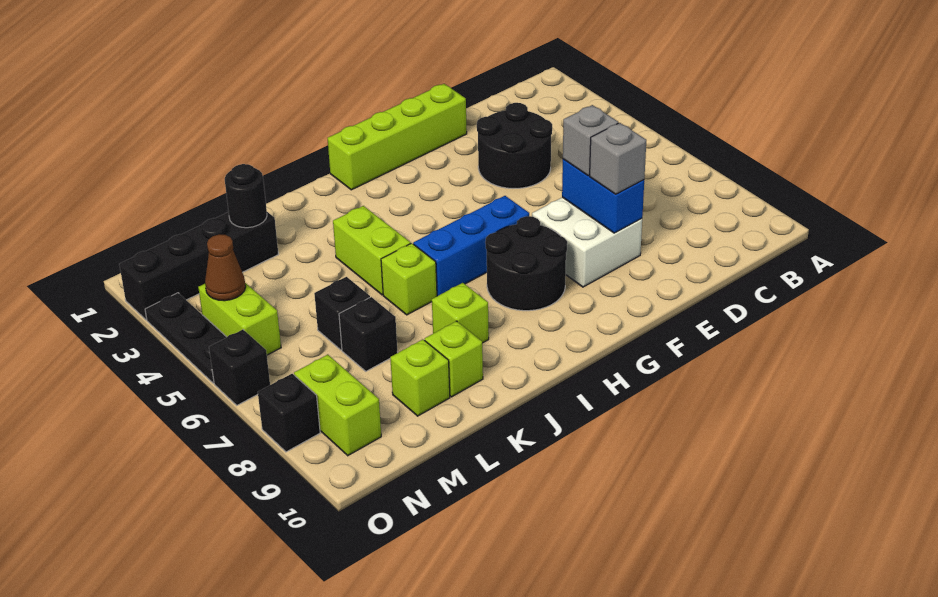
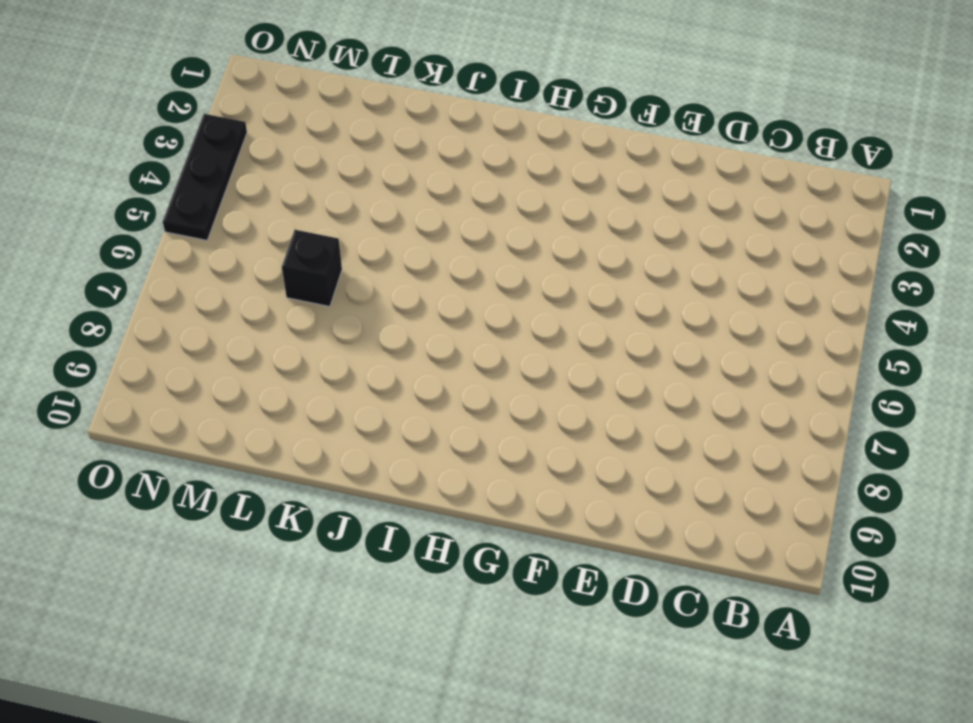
none -> black 2x2 round brick [477,103,552,188]
none -> lime 1x4 brick [328,84,467,190]
none -> white 2x2 brick [532,197,642,287]

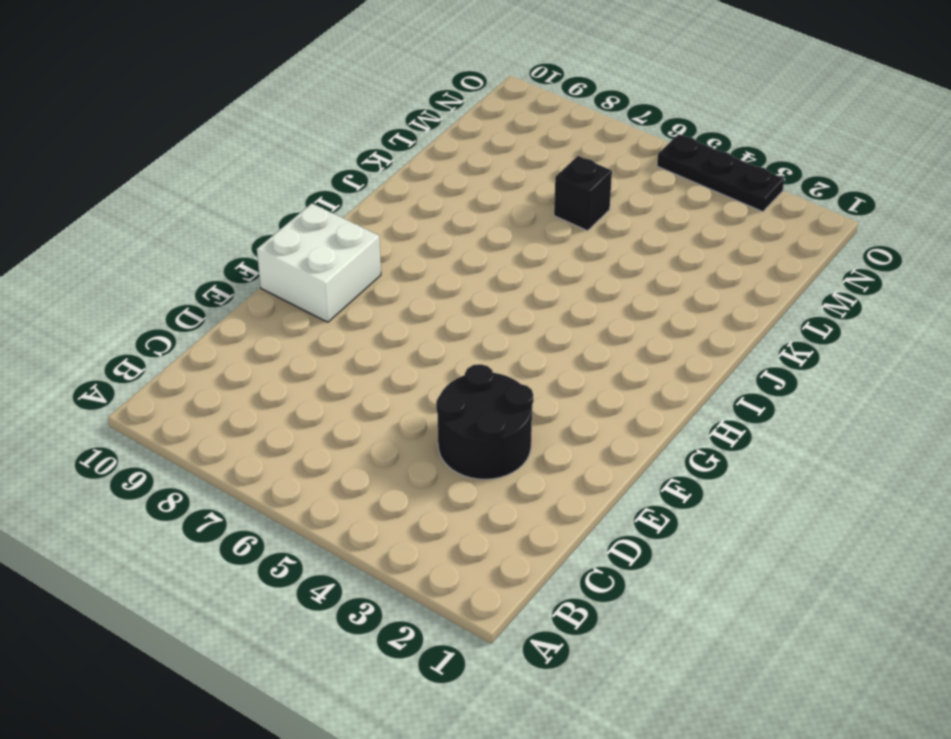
white 2x2 brick [257,203,381,322] -> white 2x2 brick moved to [532,197,642,287]
none -> lime 1x4 brick [328,84,467,190]
none -> blue 1x3 brick [413,196,529,296]
none -> black 2x2 round brick [485,216,567,311]

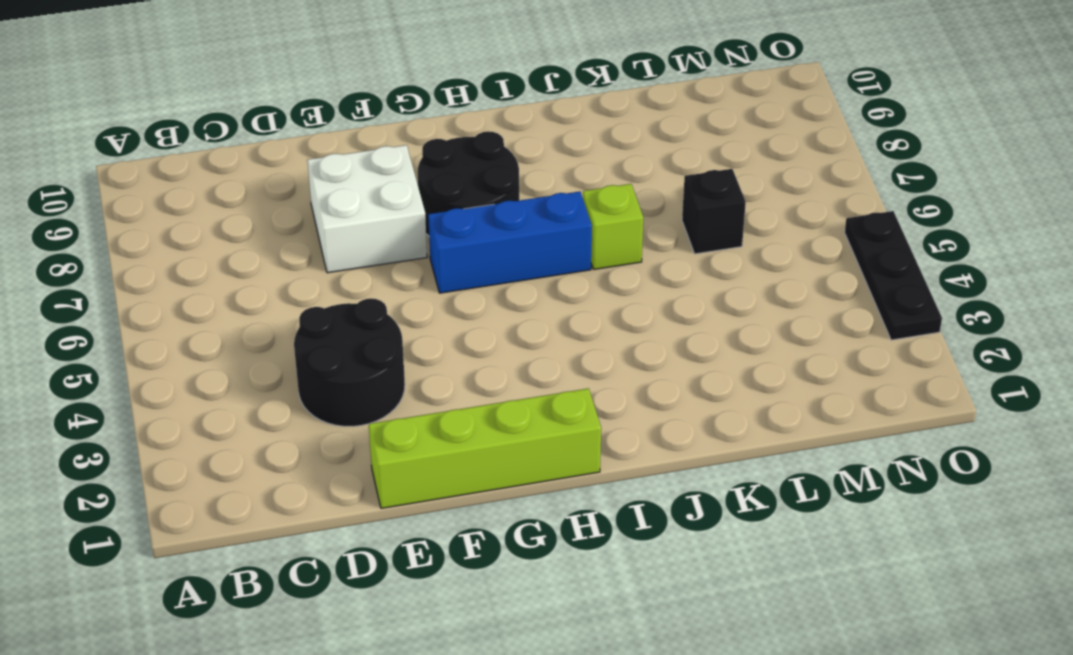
none -> lime 1x2 brick [333,206,411,295]
none -> lime 1x1 brick [432,283,489,343]
none -> lime 1x1 brick [425,321,483,397]

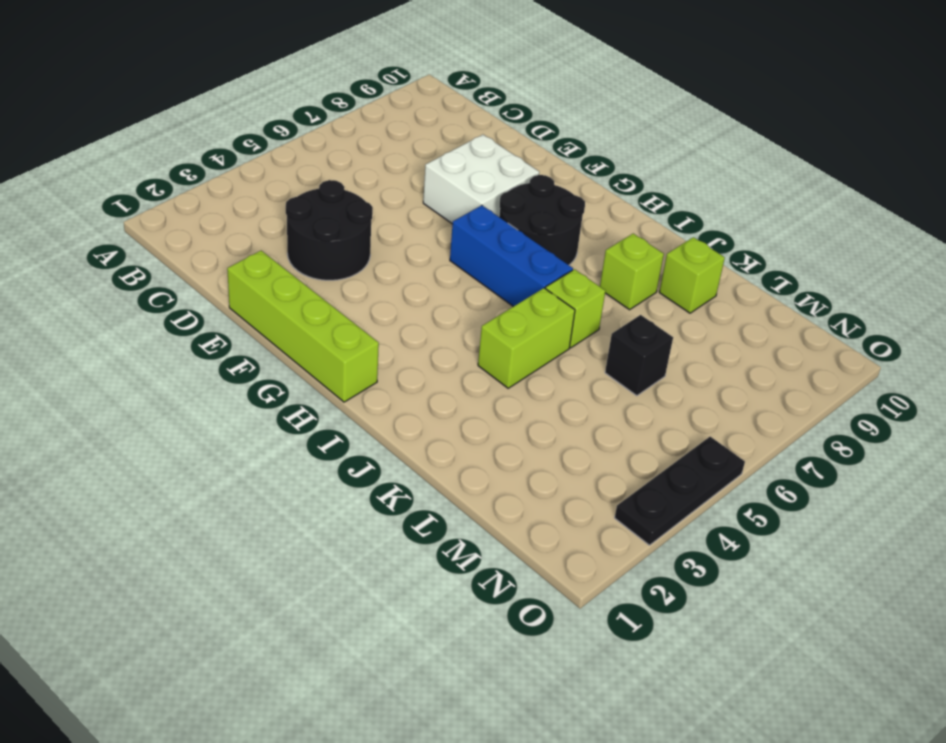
none -> black 1x4 brick [119,212,278,320]
none -> black 1x1 brick [339,297,398,371]
none -> lime 1x1 brick [390,339,450,416]

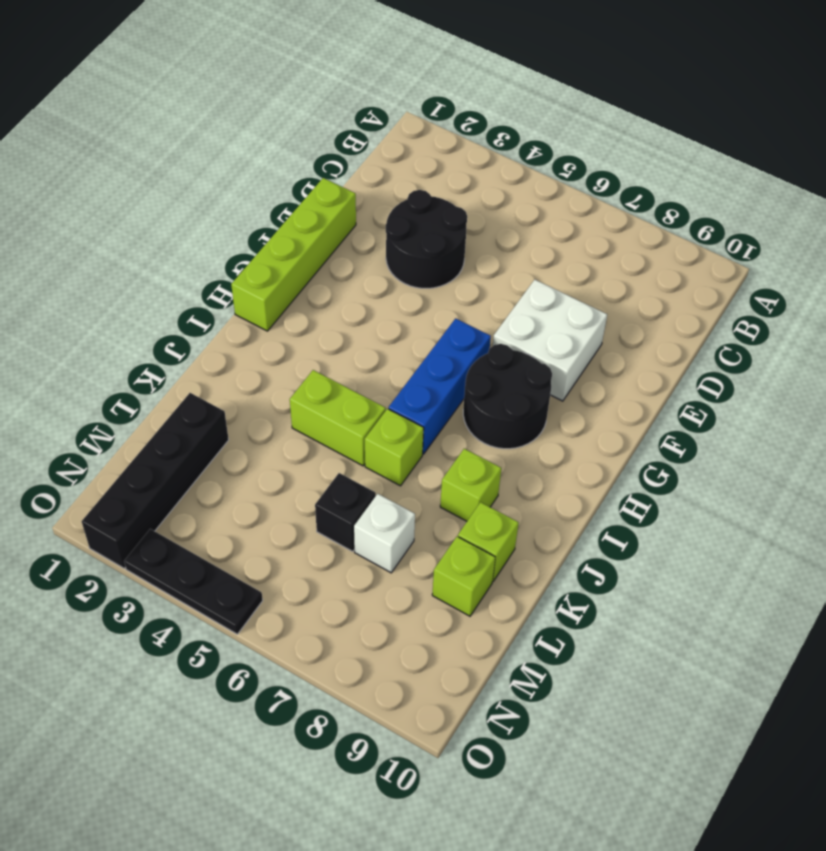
white 1x1 brick [354,494,415,573] -> black 1x1 brick [339,297,398,371]
none -> lime 1x2 brick [198,283,281,355]
none -> lime 1x2 brick [294,355,381,456]
none -> black 1x1 brick [209,330,270,405]

